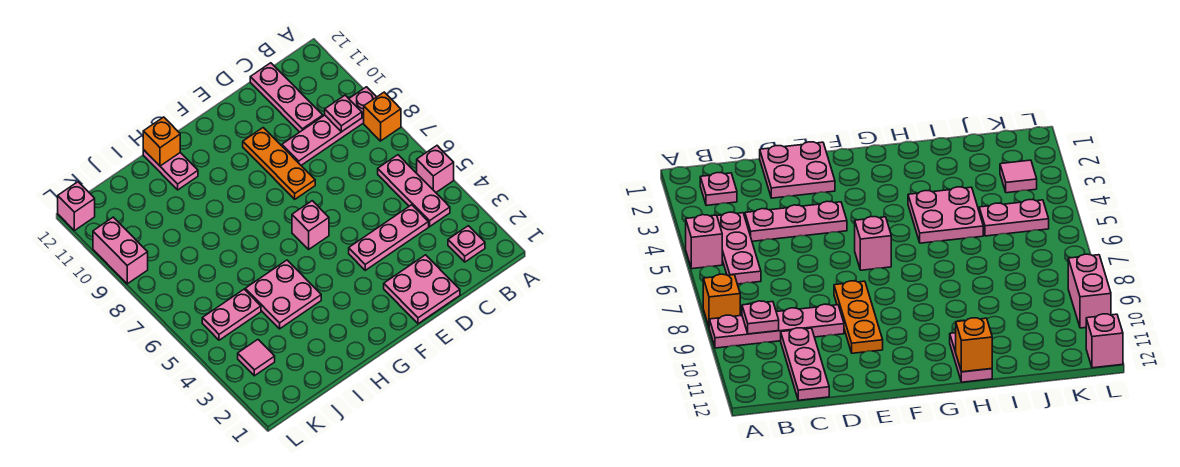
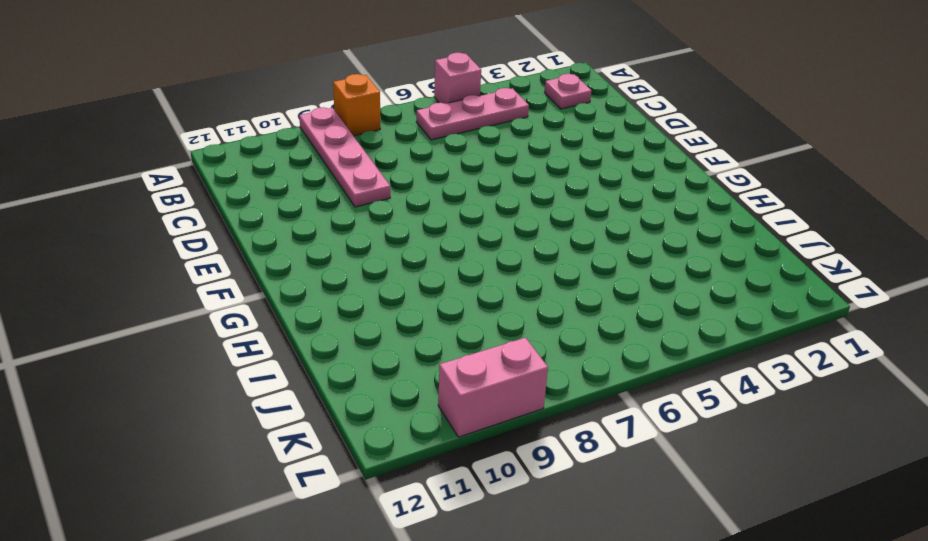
none -> pink 1x3 plate [349,205,429,270]
none -> pink 1x3 plate [250,63,323,132]
none -> pink 2x2 plate [384,255,460,324]

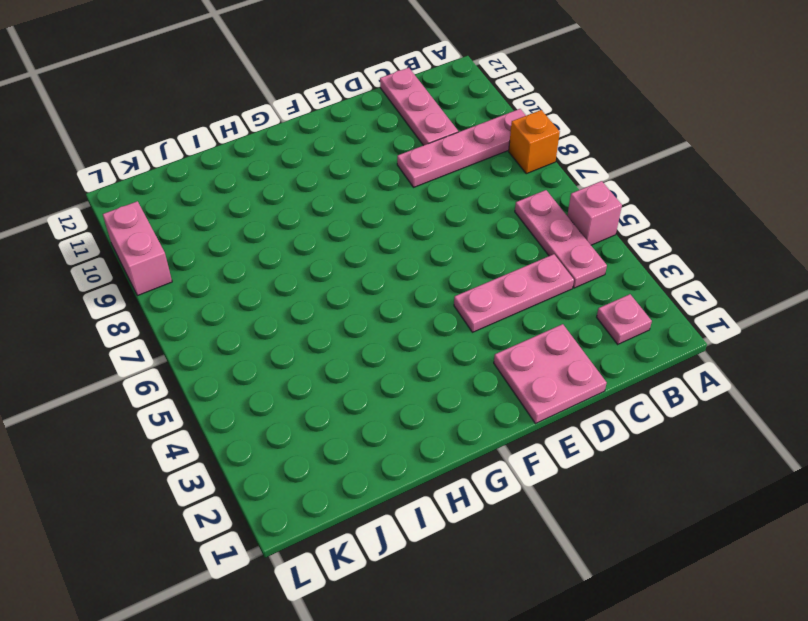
none -> orange 1x3 plate [243,128,315,199]
none -> pink 1x1 brick [292,201,329,249]
none -> pink 2x2 plate [245,260,321,329]

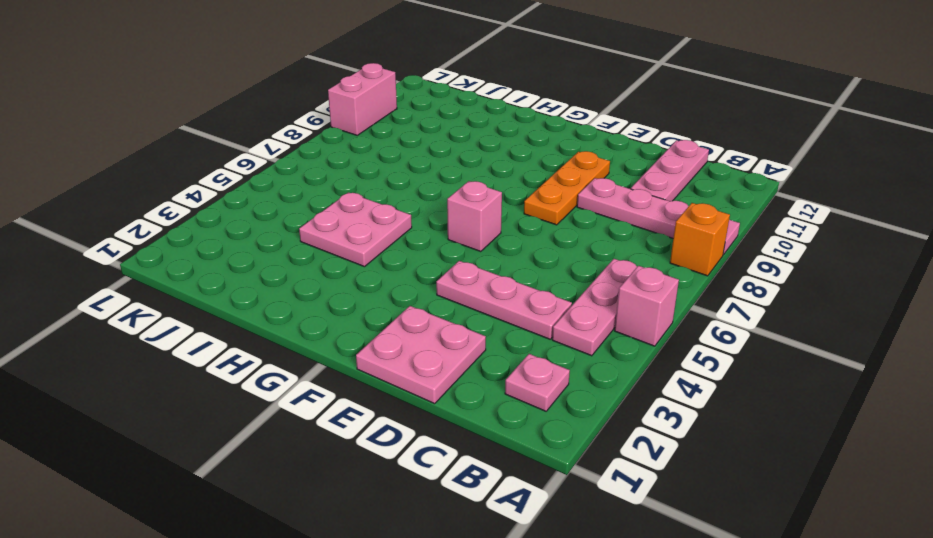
none -> pink 1x2 plate [143,150,198,190]
none -> pink 1x2 plate [202,289,261,340]
none -> pink 1x1 tile [238,340,275,376]

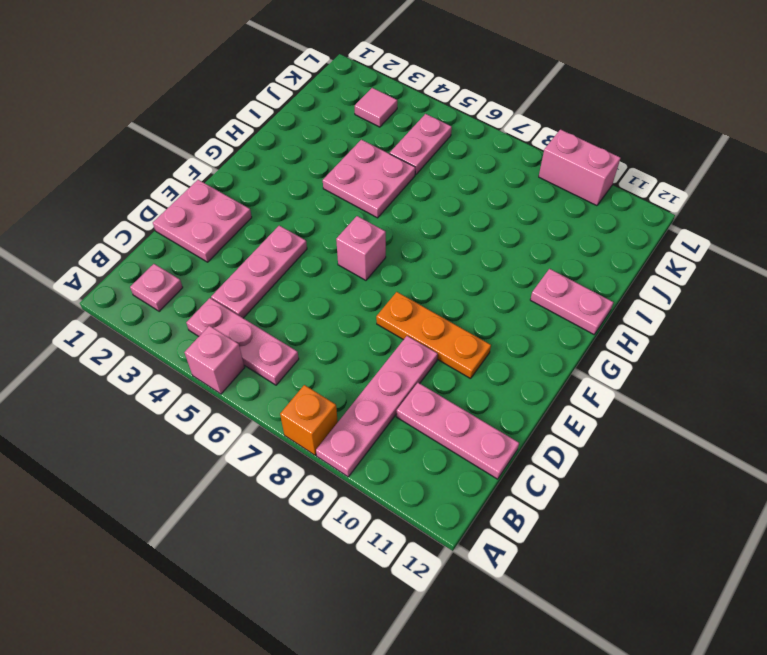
none -> pink 1x1 brick [58,182,95,231]
none -> pink 1x1 plate [325,95,362,132]
none -> orange 1x1 brick [143,117,180,166]

